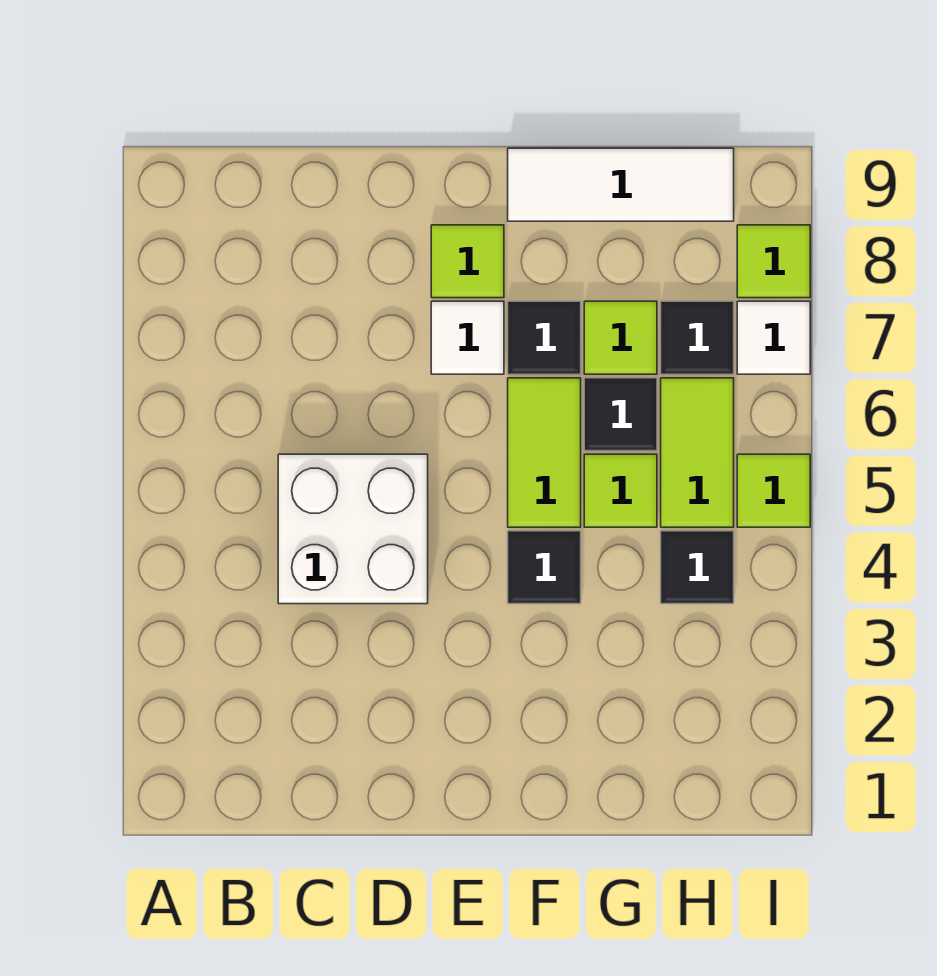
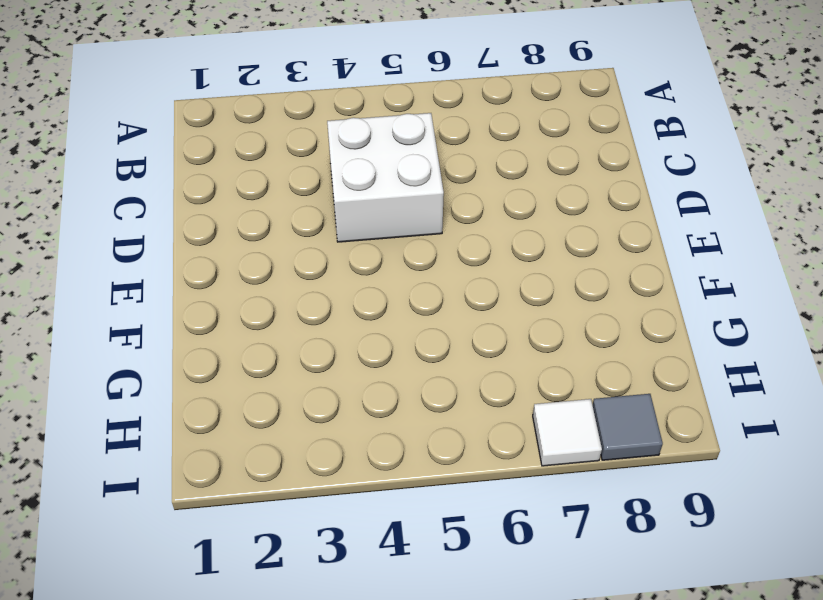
grey 1x1 tile [593,394,663,460] -> lime 1x1 tile [737,225,810,298]
none -> white 1x1 tile [431,301,504,374]
none -> lime 1x1 tile [431,225,504,298]
none -> black 1x1 tile [508,531,581,604]

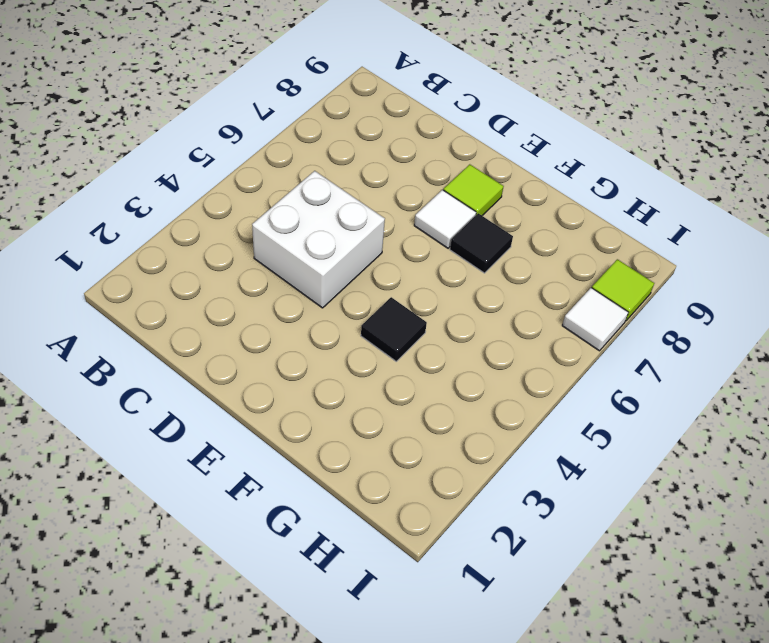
none -> lime 1x2 tile [508,378,581,527]
none -> white 1x3 tile [508,148,734,221]
none -> lime 1x1 tile [584,454,657,527]

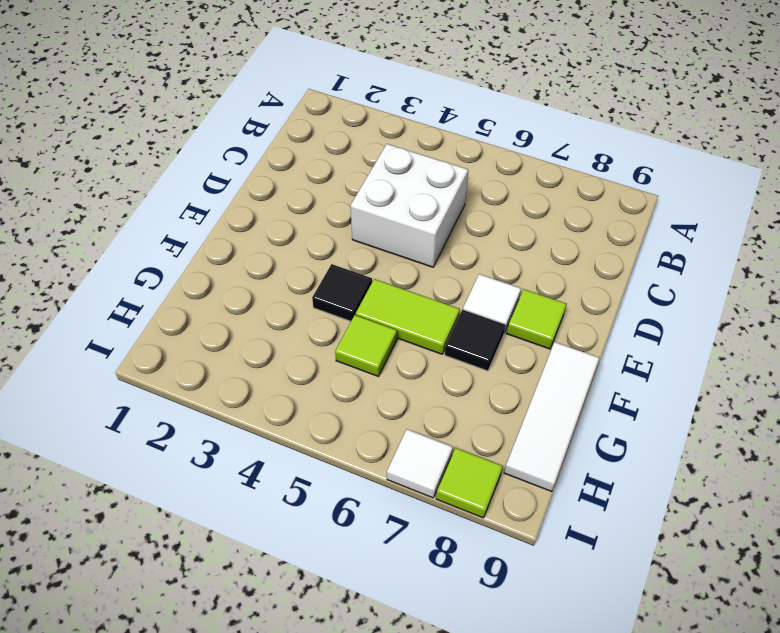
none -> black 1x1 tile [584,378,657,451]
none -> lime 1x1 tile [584,301,657,374]
none -> black 1x1 tile [661,531,734,604]

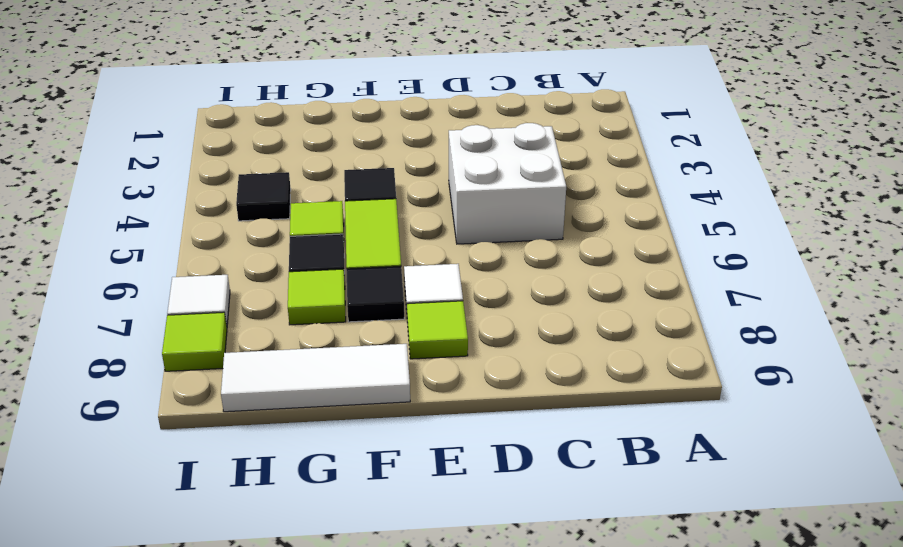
none -> lime 1x2 tile [661,378,734,527]
none -> black 1x1 tile [661,301,734,374]
none -> lime 1x1 tile [737,454,810,527]

